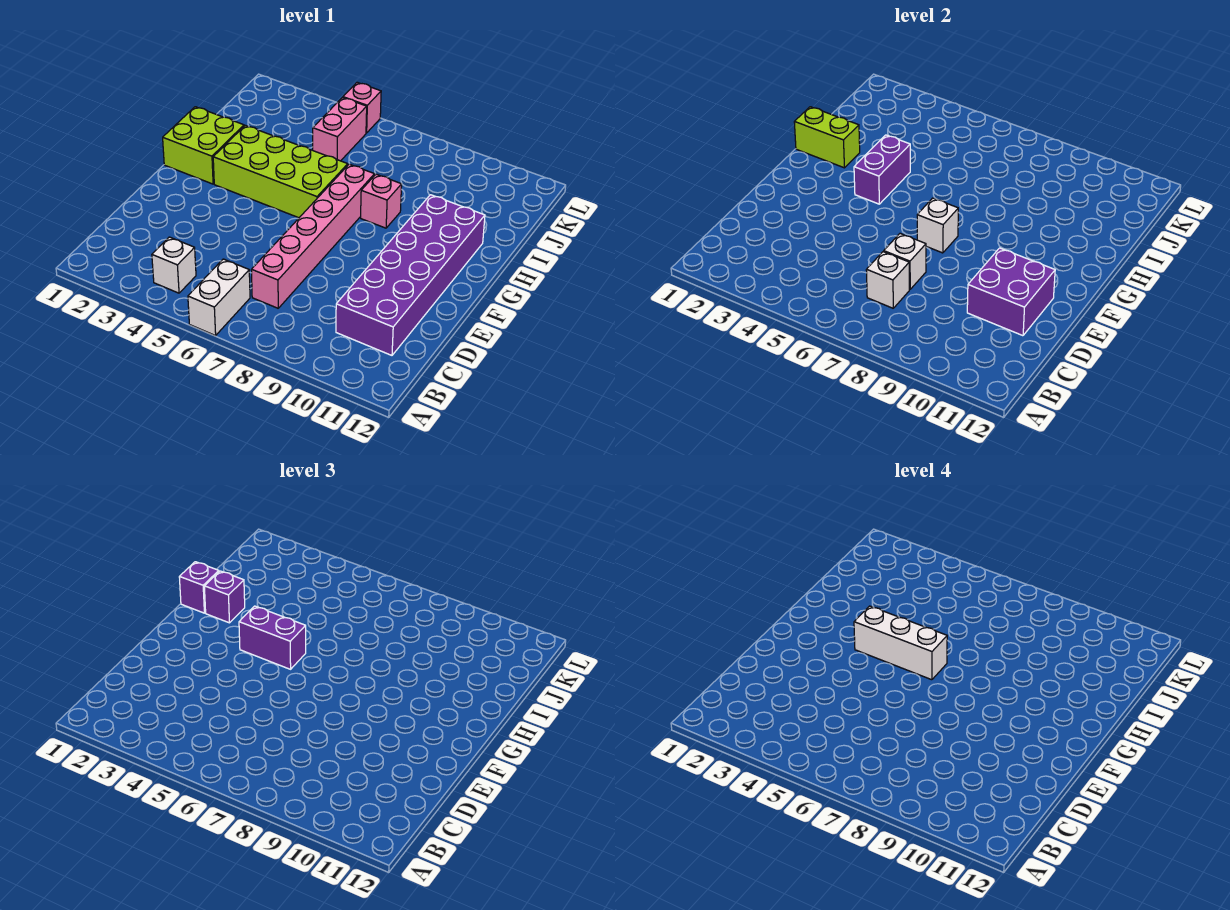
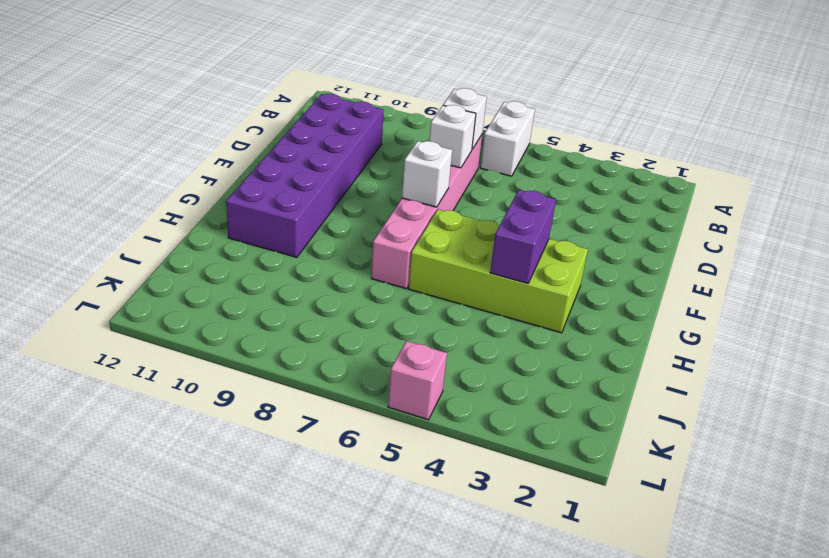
none -> white 1x1 brick [152,237,196,293]
none -> lime 2x2 brick [163,107,244,184]
none -> pink 1x1 brick [361,174,402,228]

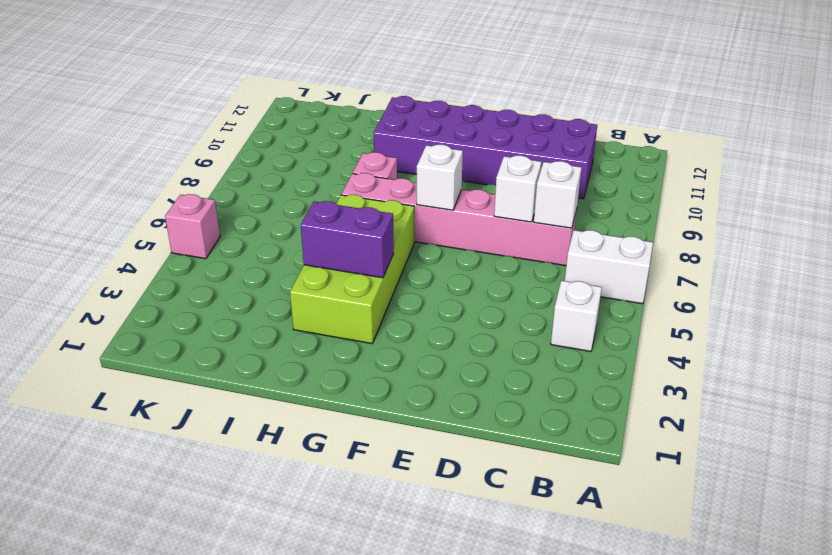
none -> lime 2x2 brick [163,107,244,184]
none -> pink 1x2 brick [313,98,367,161]
none -> purple 2x2 brick [967,248,1055,336]

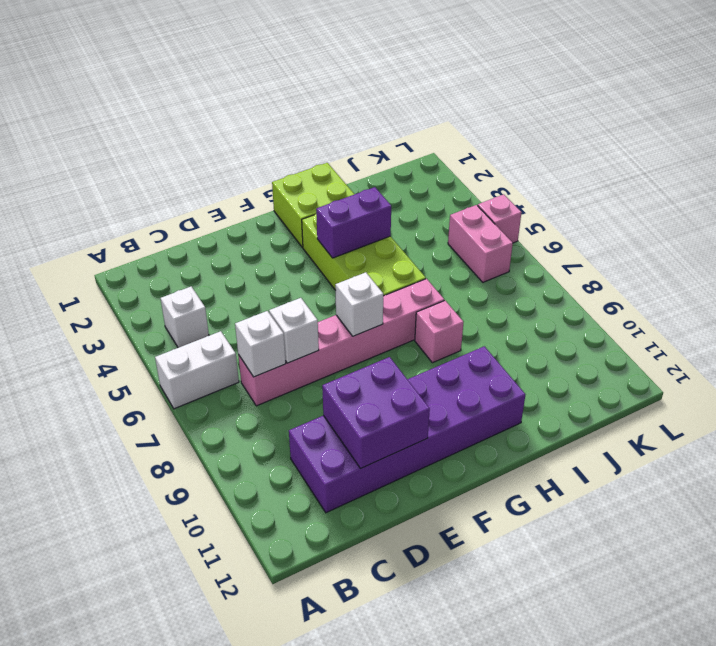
pink 1x2 brick [448,205,513,282] -> pink 1x2 brick turned to [313,98,367,161]
none -> lime 1x2 brick [794,107,860,168]
none -> purple 1x2 brick [239,606,306,669]
none -> purple 1x1 brick [179,562,219,613]

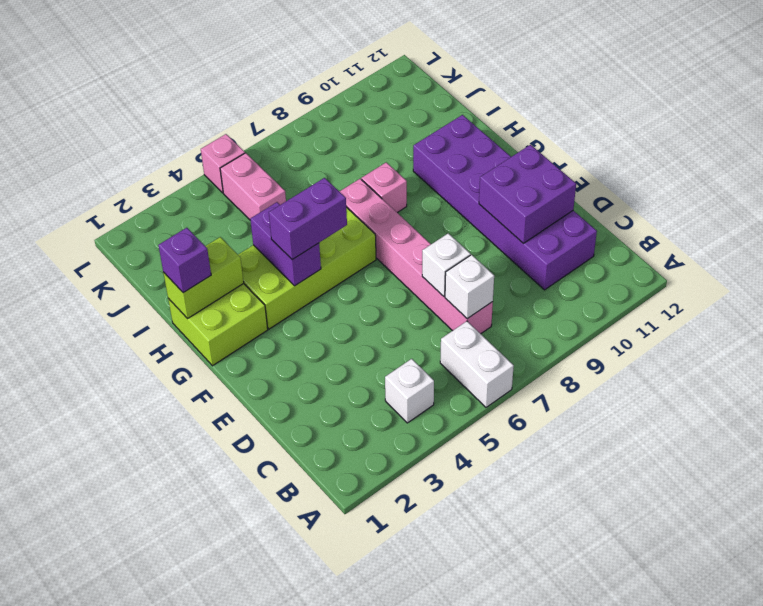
none -> white 1x1 brick [917,198,958,253]
none -> purple 1x1 brick [204,571,245,623]
none -> white 1x3 brick [854,606,947,680]

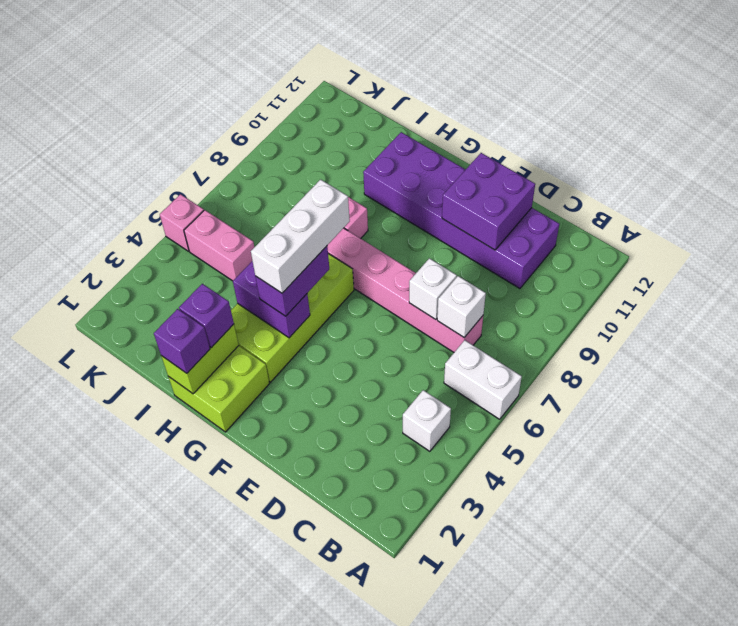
none -> white 1x1 brick [917,198,958,253]

